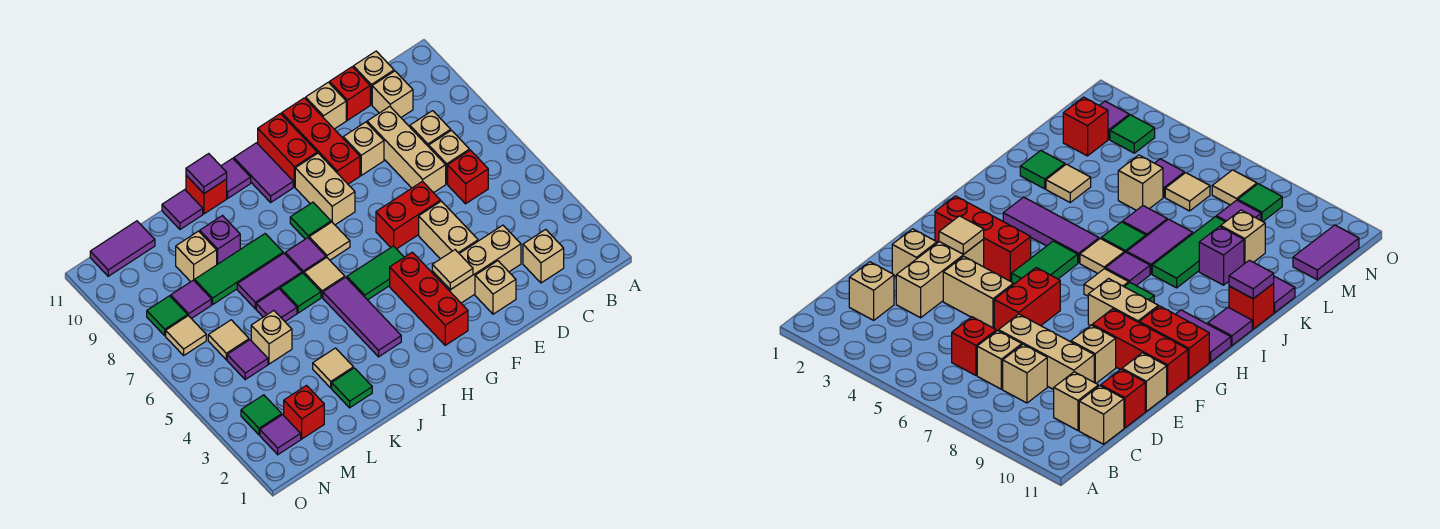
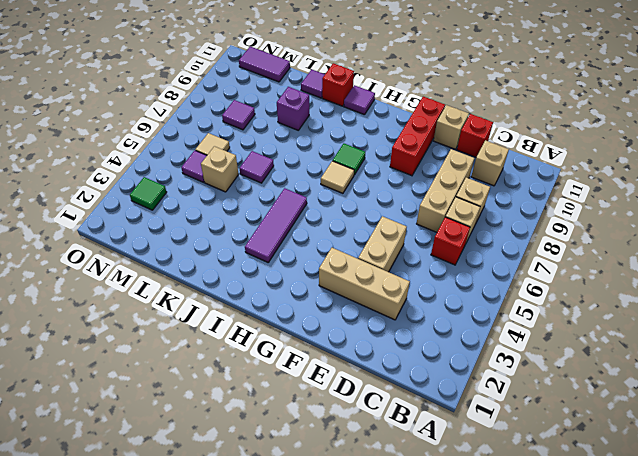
none -> tan 1x1 brick [523,229,564,283]
none -> tan 1x1 brick [353,51,394,105]
none -> tan 1x1 brick [475,261,516,314]
none -> red 1x2 brick [376,181,440,249]

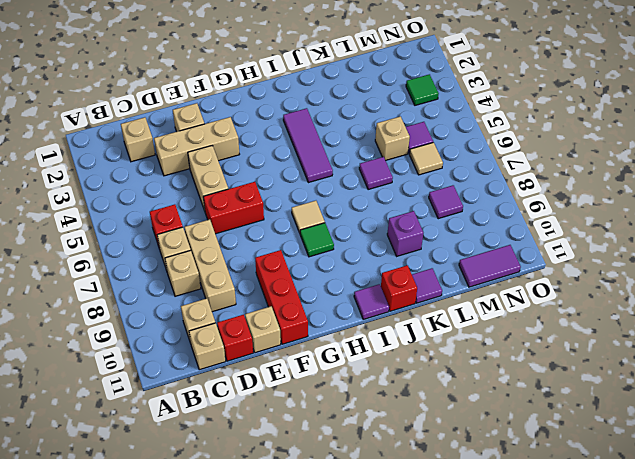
none -> tan 1x1 brick [343,122,384,175]
none -> red 1x3 brick [390,252,468,345]
none -> green 1x2 tile [347,246,404,300]
none -> tan 1x2 brick [295,153,355,225]

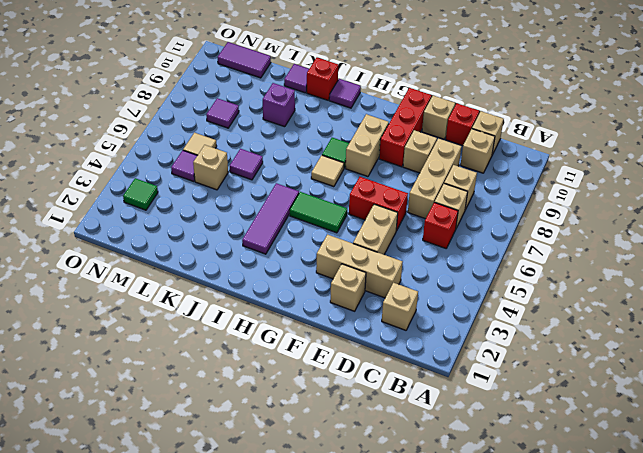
none -> red 1x3 brick [390,252,468,345]
none -> red 1x2 brick [258,114,317,187]
none -> purple 1x2 tile [234,143,293,202]
none -> tan 1x1 tile [304,258,345,297]

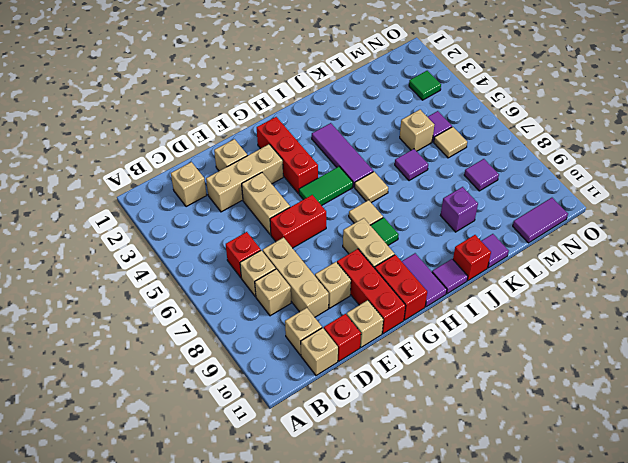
none -> purple 1x1 tile [285,238,326,273]
none -> green 1x1 tile [280,273,321,313]
none -> purple 1x2 tile [237,253,302,309]
none -> green 1x3 tile [195,234,283,304]

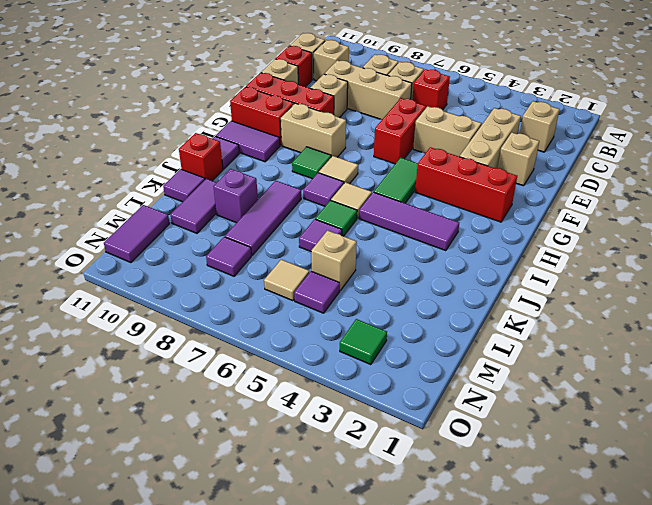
purple 1x3 tile [225,180,301,255] -> green 1x3 tile [195,234,283,304]
purple 1x2 tile [170,179,216,233] -> purple 1x2 tile moved to [237,253,302,309]
none -> green 1x1 tile [332,368,372,408]
none -> tan 1x1 tile [313,348,353,388]
none -> tan 1x1 brick [176,231,217,282]
none -> red 1x1 brick [284,386,324,439]

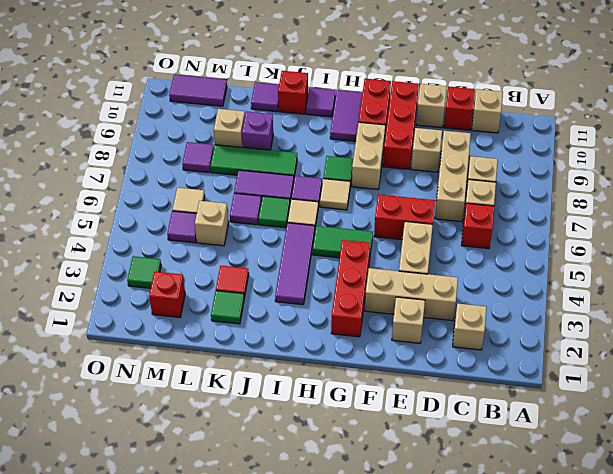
red 1x1 tile [216,266,249,298] -> tan 1x1 tile [313,348,353,388]
none -> tan 1x1 brick [372,71,413,117]
none -> purple 1x1 tile [260,415,301,455]
none -> tan 1x1 tile [166,316,206,355]
none -> green 1x1 tile [147,296,188,336]

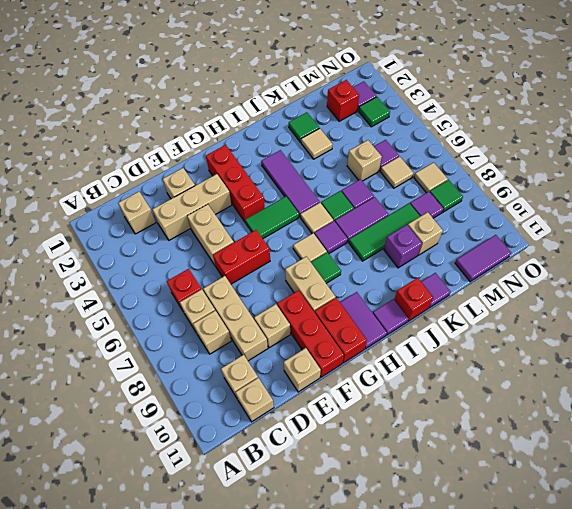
none -> red 1x1 brick [329,67,370,120]
none -> tan 1x1 tile [432,250,473,290]
none -> purple 1x1 tile [186,154,227,193]

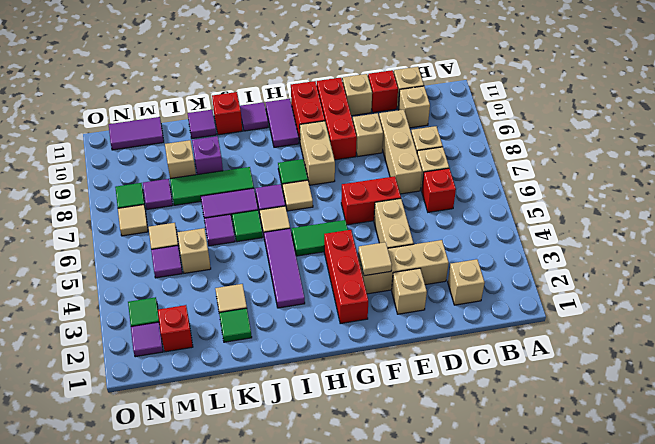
none -> purple 1x1 tile [186,154,227,193]

